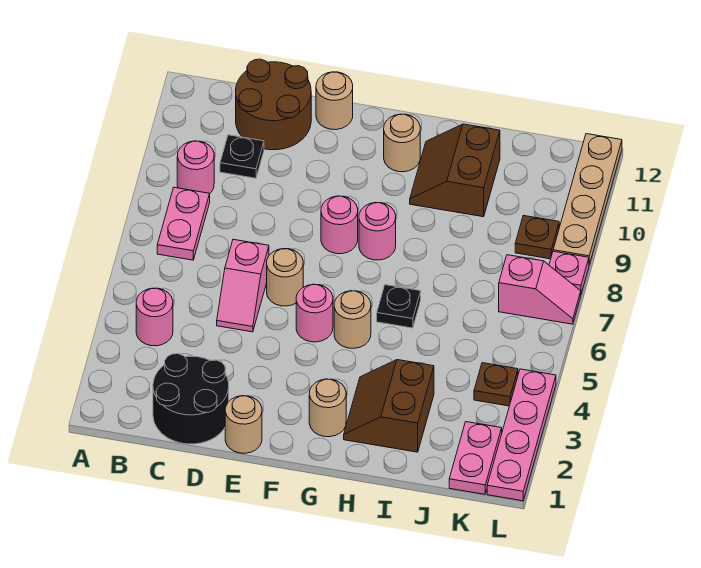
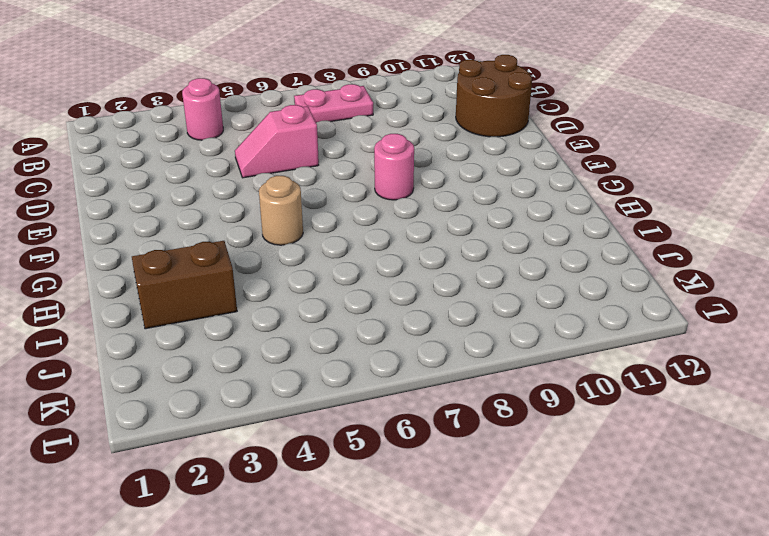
none -> pink 1x1 round brick [177,141,214,194]
none -> black 2x2 round brick [153,354,229,444]
none -> black 1x1 plate [220,135,264,178]

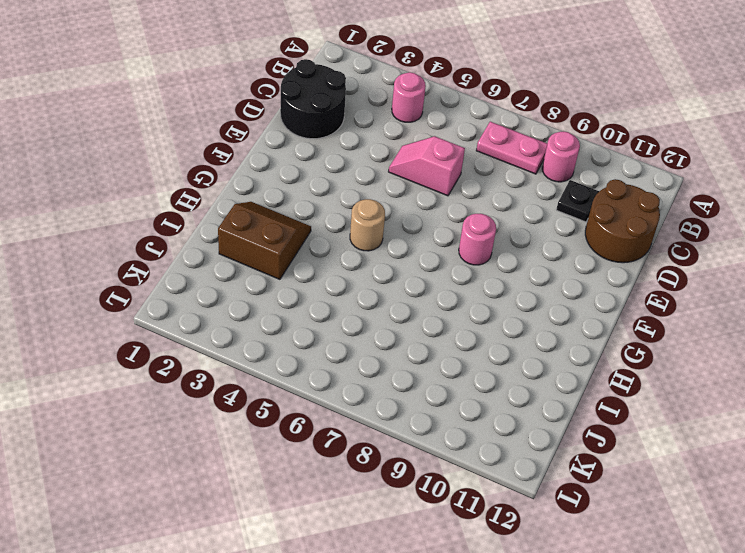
none -> tan 1x1 round brick [225,396,262,453]
none -> tan 1x1 round brick [267,249,303,306]
none -> tan 1x1 round brick [316,72,353,130]

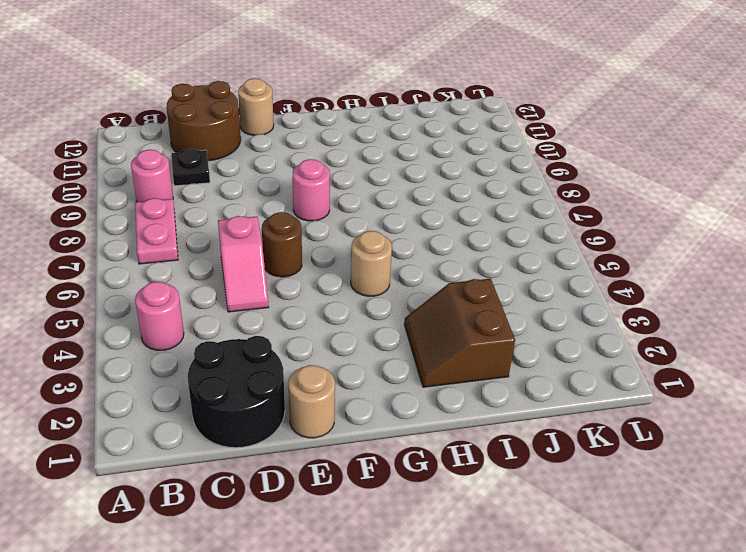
brown 1x1 round brick [262,212,302,277] -> tan 1x1 round brick [267,249,303,306]
none -> pink 1x1 round brick [296,284,333,342]
none -> tan 1x1 round brick [309,379,346,437]
none -> pink 1x1 round brick [359,202,396,260]

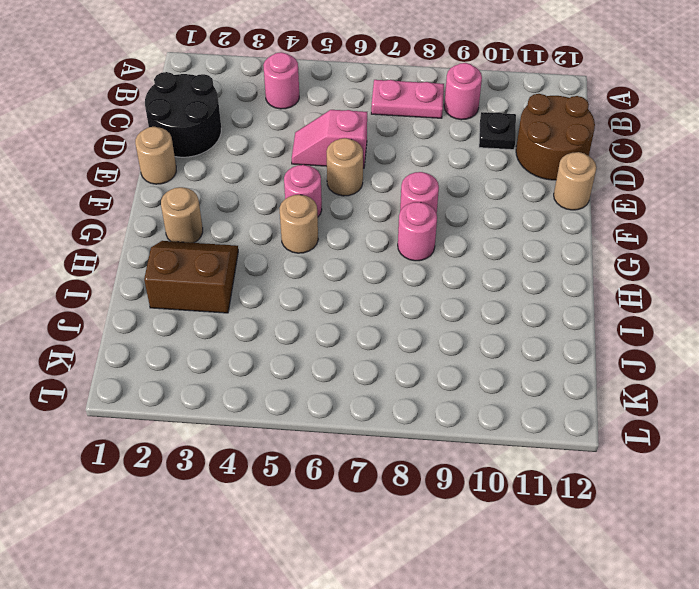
none -> tan 1x1 round brick [384,114,420,172]
none -> black 1x1 plate [377,285,421,328]
none -> brown 2x2 slope [410,124,500,217]

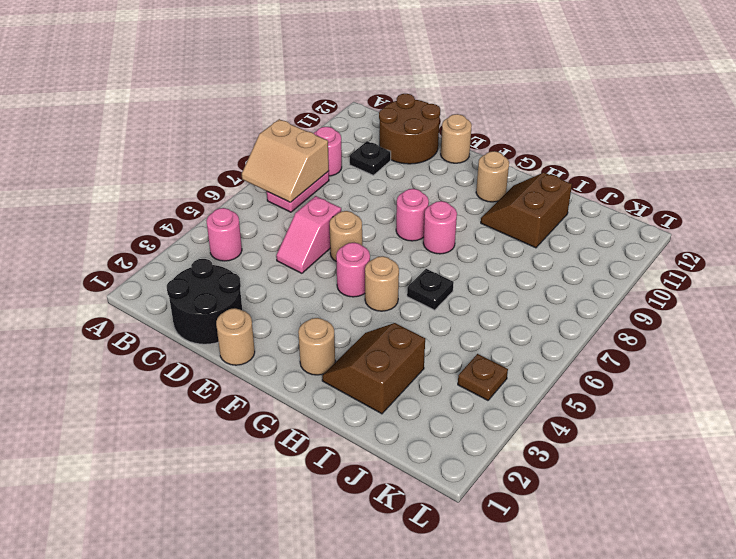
tan 2x2 slope [242,119,329,202] -> none
none -> pink 1x2 plate [449,422,502,494]
none -> pink 1x2 slope [499,255,581,324]
none -> brown 1x1 plate [515,215,559,259]

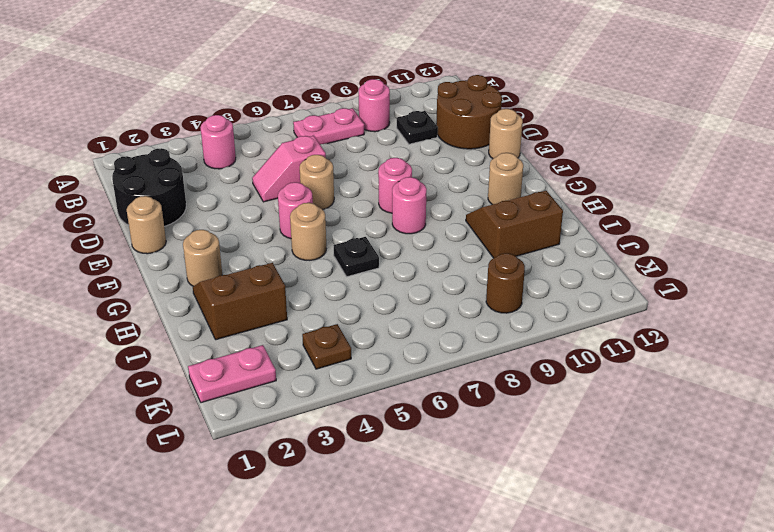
brown 1x1 round brick [486,253,525,313] -> brown 1x1 plate [515,215,559,259]
none -> pink 1x2 slope [499,255,581,324]
none -> pink 1x4 plate [487,369,556,501]
none -> pink 1x1 plate [549,251,589,294]

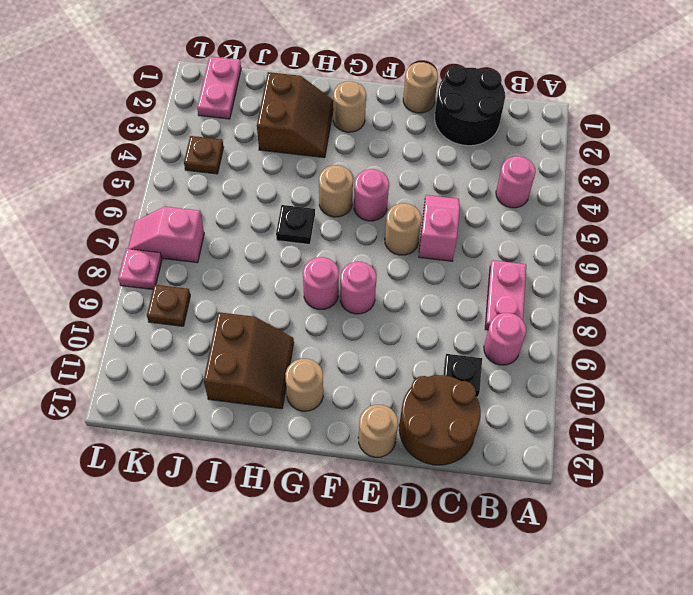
none -> pink 1x4 plate [487,369,556,501]
none -> tan 1x4 plate [553,134,622,265]

